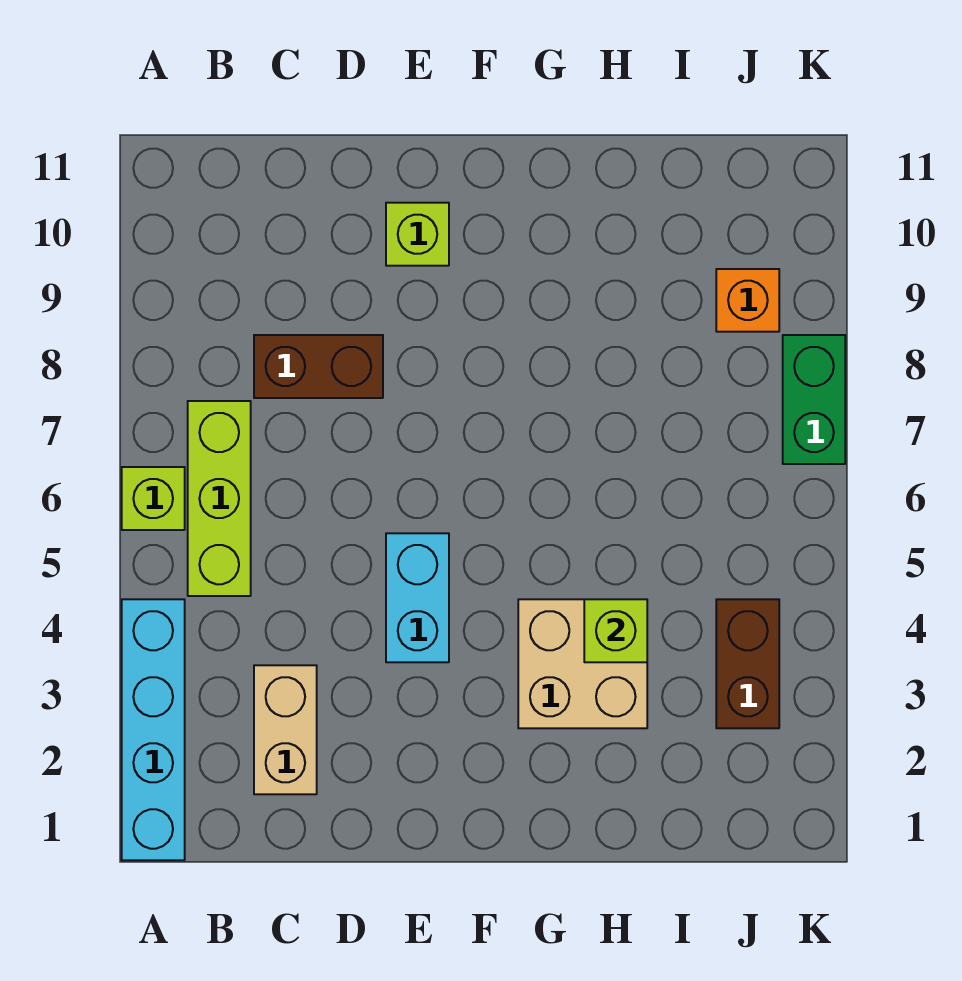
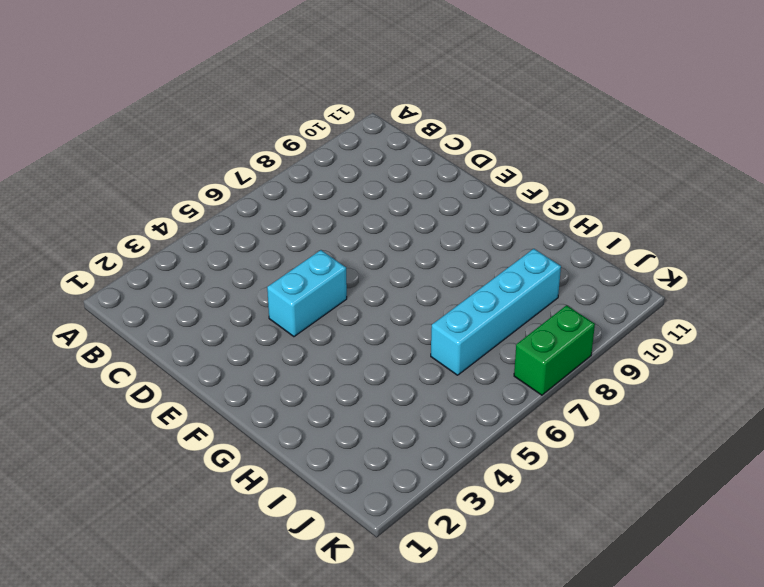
cyan 1x4 brick [431,249,561,375] -> cyan 1x4 brick moved to [122,599,185,860]
none -> lime 1x1 brick [122,467,185,530]
none -> lime 1x3 brick [188,401,251,596]
none -> tan 1x2 brick [254,665,317,794]

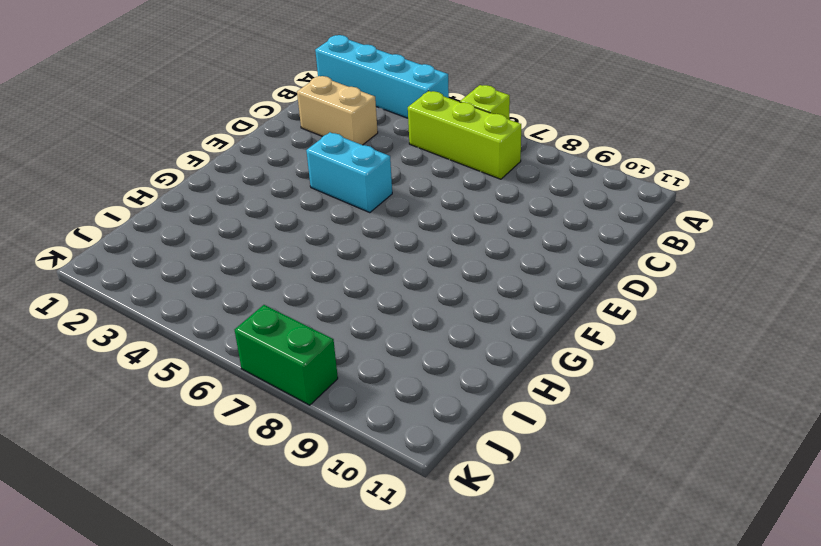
none -> brown 1x2 brick [254,335,383,398]
none -> lime 1x1 brick [386,203,449,266]
none -> tan 2x2 brick [518,599,647,728]

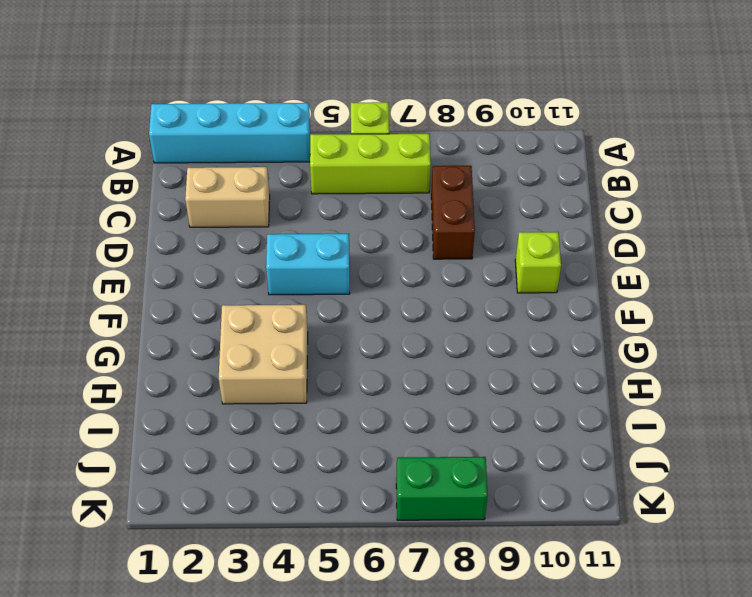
none -> brown 1x2 brick [716,599,779,728]
none -> orange 1x1 brick [716,269,779,332]
none -> lime 1x1 brick [584,599,647,662]

